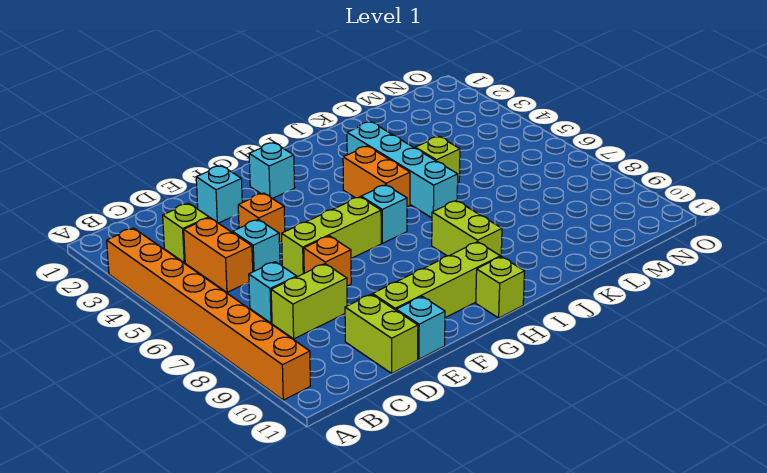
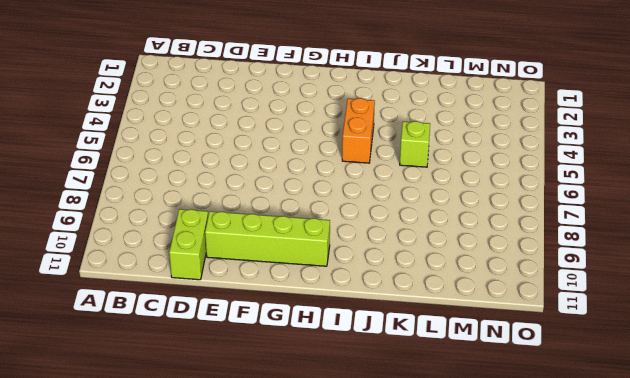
none -> orange 1x8 brick [107,228,310,400]
none -> lime 1x1 brick [163,203,209,263]
none -> orange 1x2 brick [184,218,253,292]

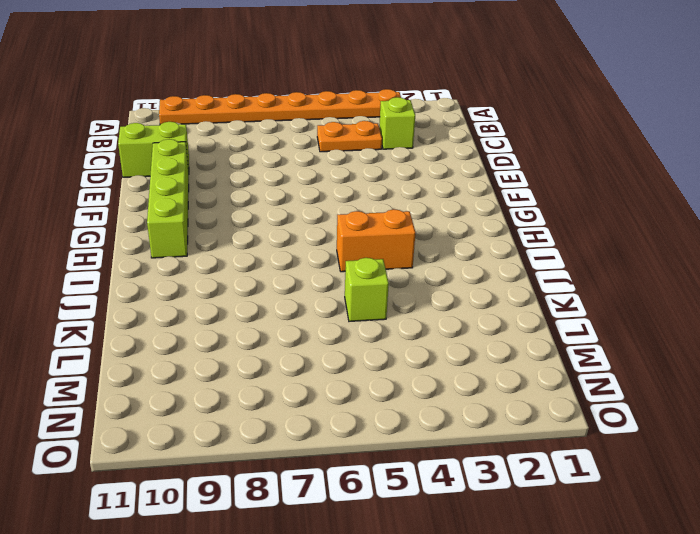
orange 1x8 plate [159,89,401,125] -> orange 1x8 brick [107,228,310,400]
orange 1x2 plate [317,121,382,152] -> orange 1x2 brick [184,218,253,292]
none -> cyan 1x1 brick [249,262,297,323]
none -> lime 1x2 brick [271,264,347,339]
none -> cyan 1x1 brick [233,219,280,272]

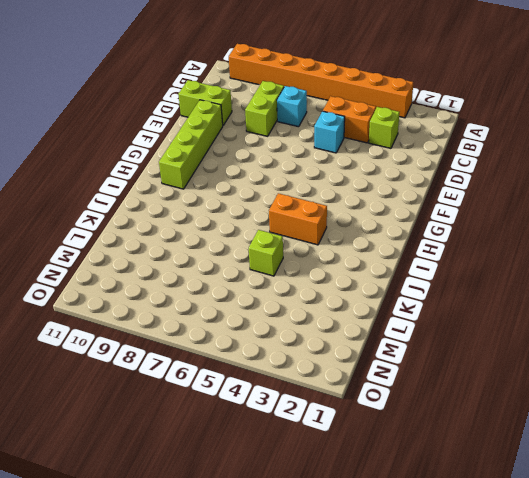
none -> cyan 1x1 brick [196,166,242,223]
none -> orange 1x1 brick [238,193,285,243]
none -> lime 1x3 brick [282,197,381,277]

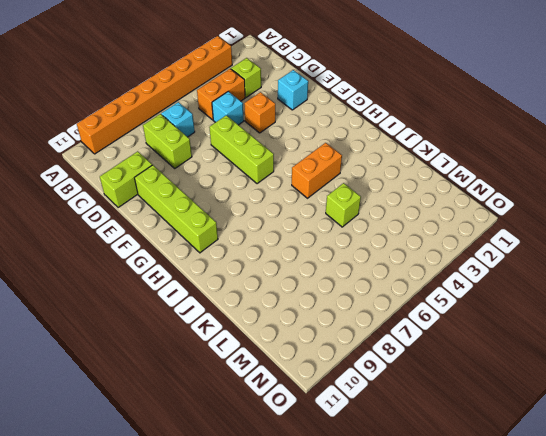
none -> orange 1x1 brick [304,236,351,286]
none -> cyan 1x1 brick [396,296,445,359]
none -> cyan 1x1 brick [249,143,295,199]

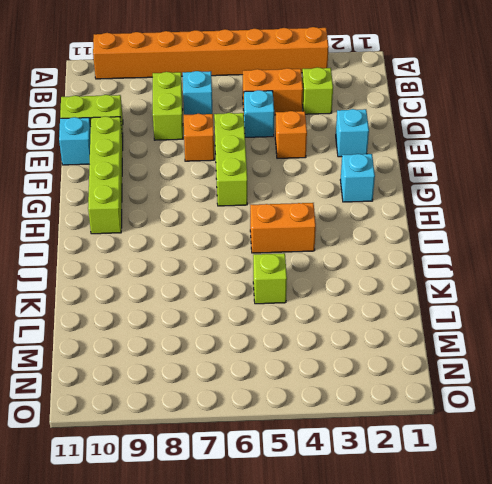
none -> cyan 1x1 brick [361,185,407,243]
none -> lime 1x1 brick [476,257,524,318]
none -> lime 1x2 brick [432,201,502,257]

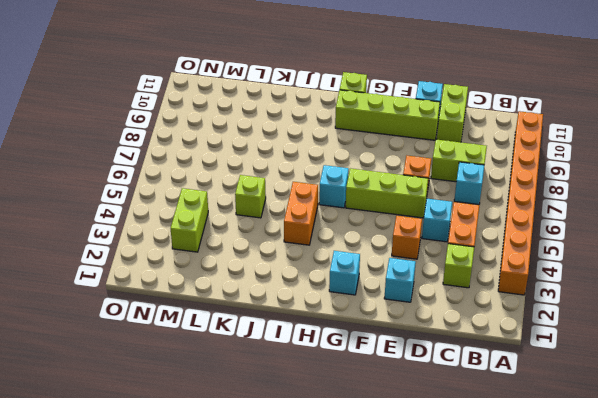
lime 1x2 brick [171,188,208,252] -> lime 1x2 brick moved to [432,201,502,257]
none -> cyan 1x4 brick [347,122,458,218]

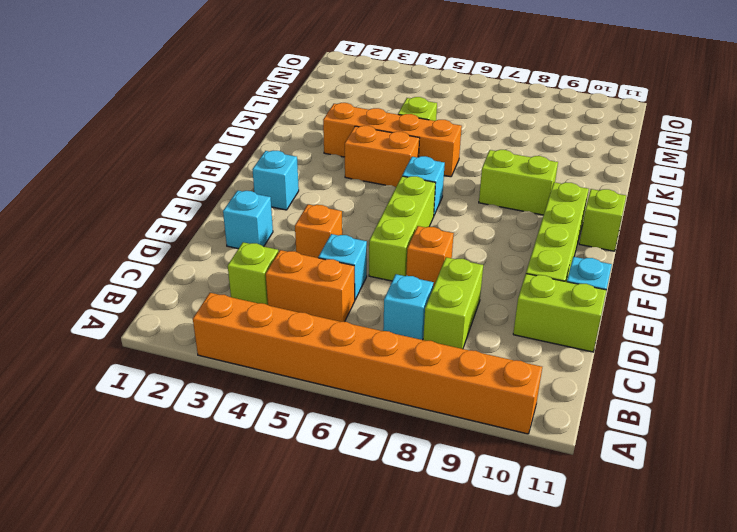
orange 1x4 brick [323,103,462,177] -> cyan 1x4 brick [347,122,458,218]

